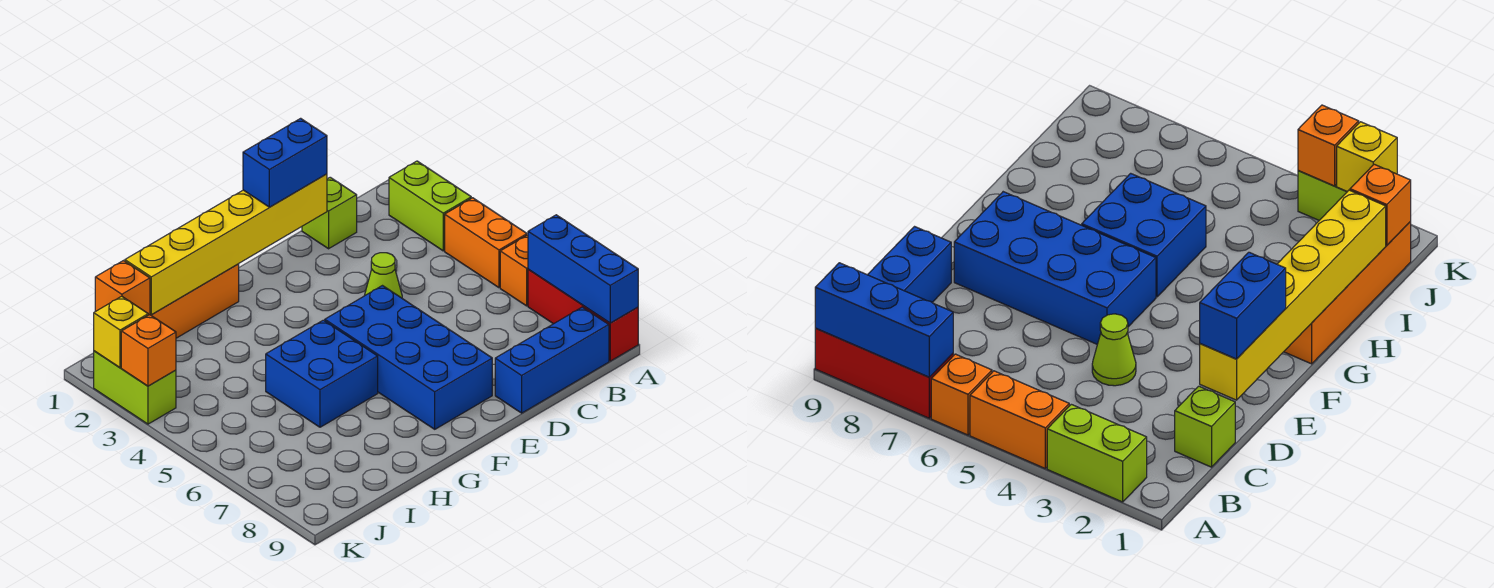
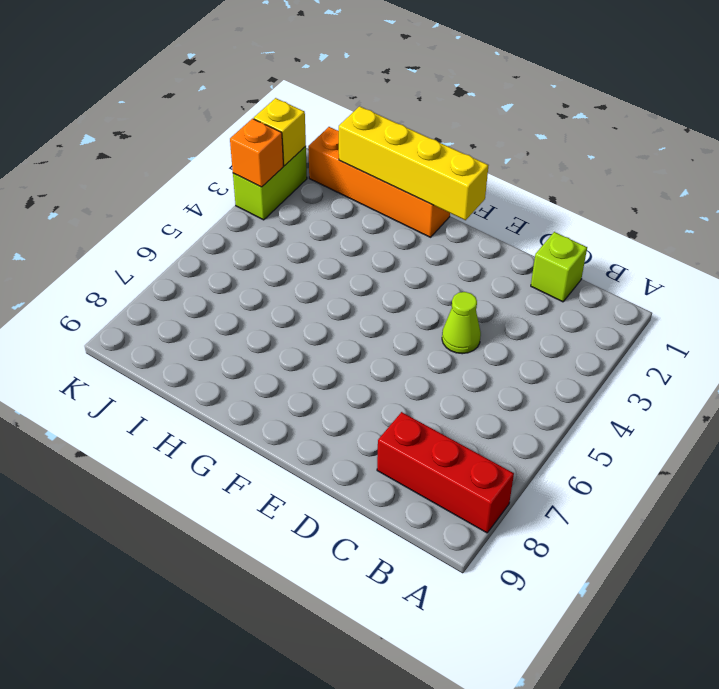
red 1x3 brick [377,412,514,533] -> red 1x3 brick turned to [528,269,638,361]
yellow 1x4 brick [339,106,489,220] -> yellow 1x6 brick [125,174,327,315]
none -> lime 1x2 brick [389,161,471,251]
none -> orange 1x2 brick [445,198,527,288]
none -> orange 1x1 brick [500,235,528,306]

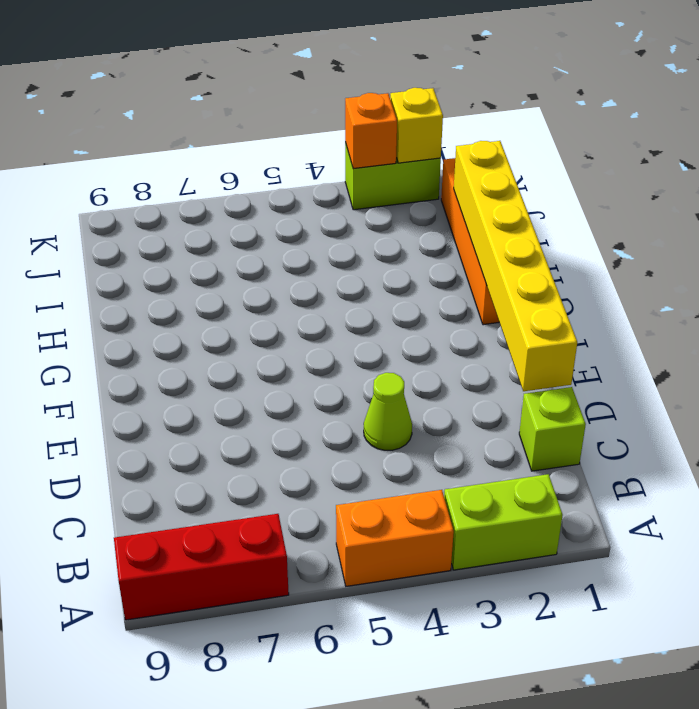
none -> orange 1x1 brick [500,235,528,306]
none -> blue 1x3 brick [495,307,609,413]
none -> blue 2x4 brick [325,286,492,429]

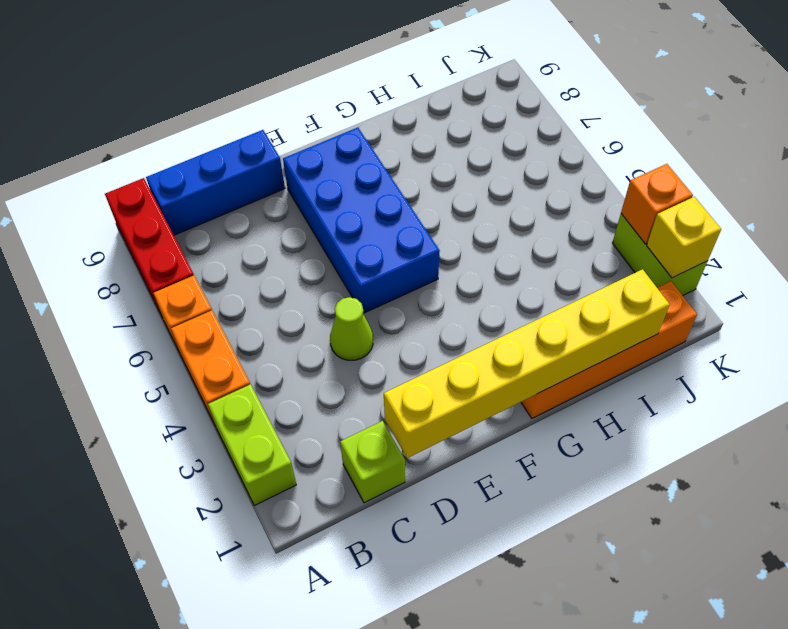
none -> blue 2x2 brick [266,320,378,427]
none -> blue 1x3 brick [528,215,638,323]
none -> orange 1x1 brick [95,261,150,315]

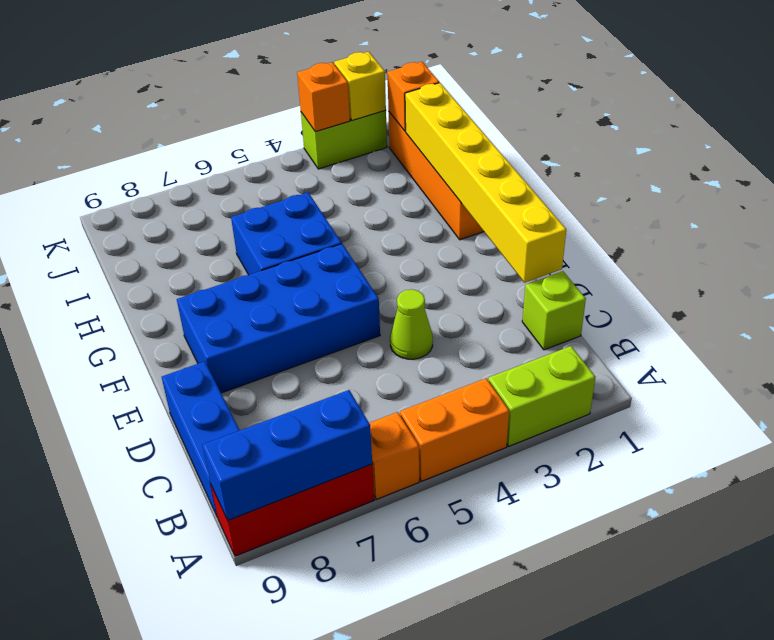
none -> blue 1x2 brick [243,118,327,207]

